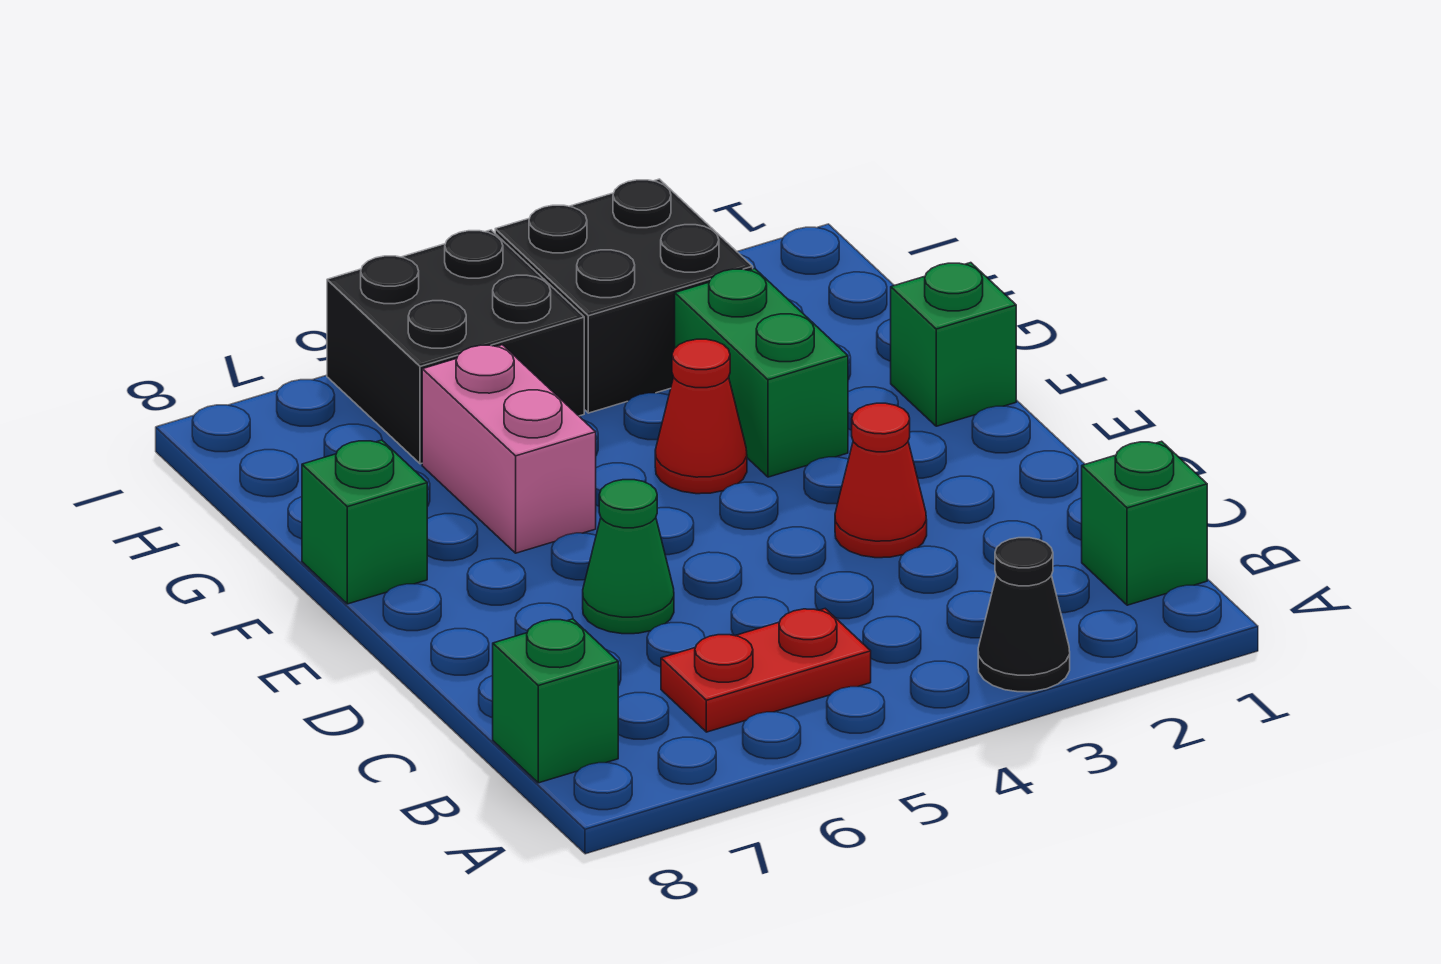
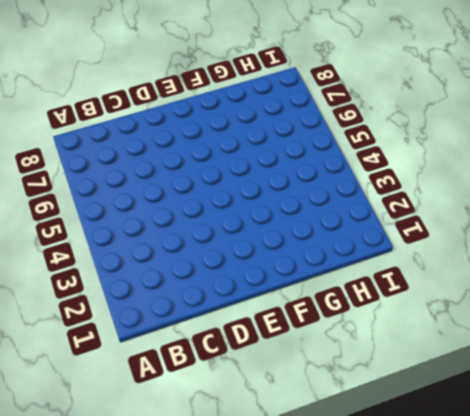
none -> black 1x1 cone [978,538,1070,692]
none -> green 1x1 brick [1082,441,1207,605]
none -> red 1x2 plate [661,609,871,732]

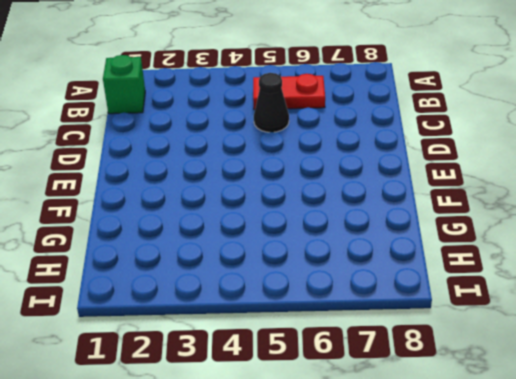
black 1x1 cone [254,73,289,132] -> black 1x1 cone moved to [978,538,1070,692]
none -> green 1x1 brick [493,619,618,783]
none -> red 1x1 cone [835,403,927,558]
none -> green 1x1 cone [583,480,674,634]

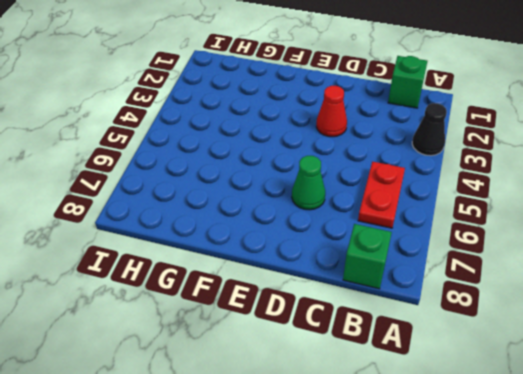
none -> green 1x1 brick [891,263,1016,426]
none -> green 1x2 brick [675,269,848,477]
none -> red 1x1 cone [655,339,747,494]

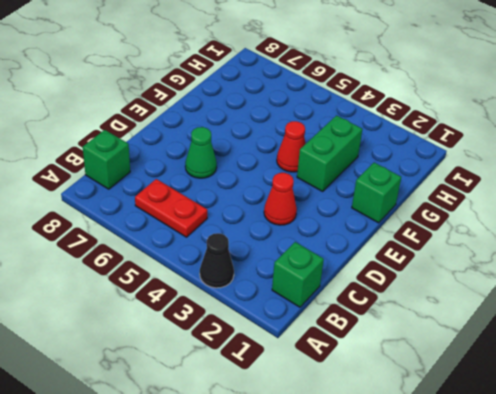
none -> pink 1x2 brick [422,345,596,553]
none -> green 1x1 brick [302,440,427,604]
none -> black 2x2 brick [495,179,753,413]

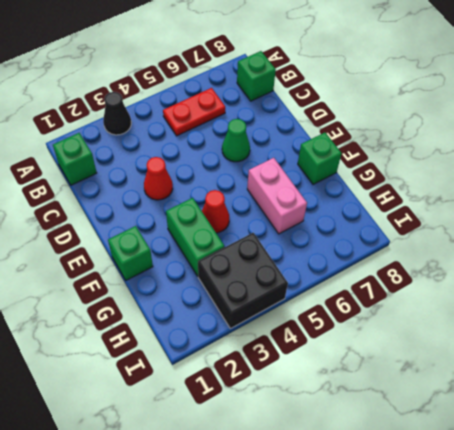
none -> black 2x2 brick [327,230,584,464]

